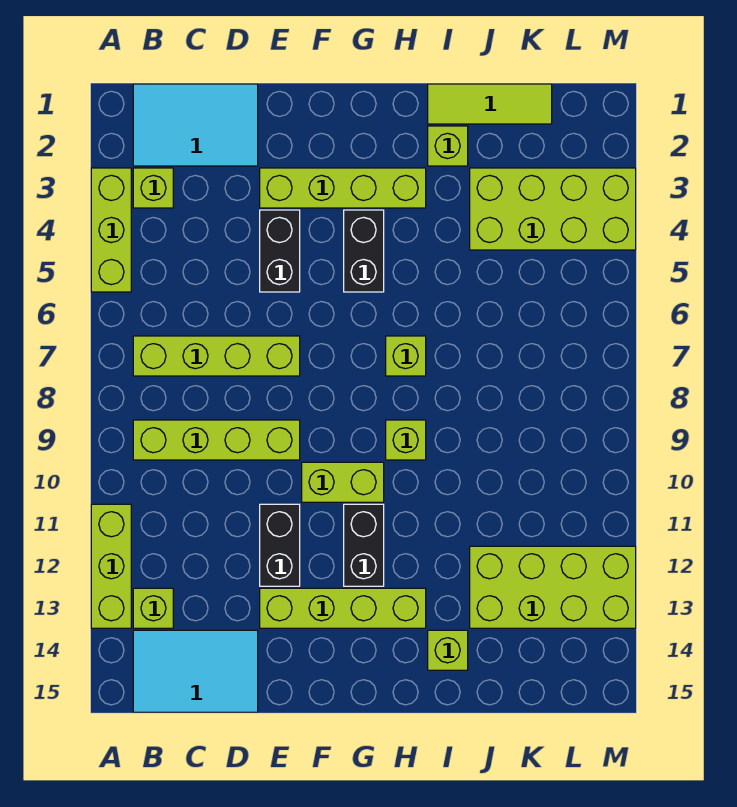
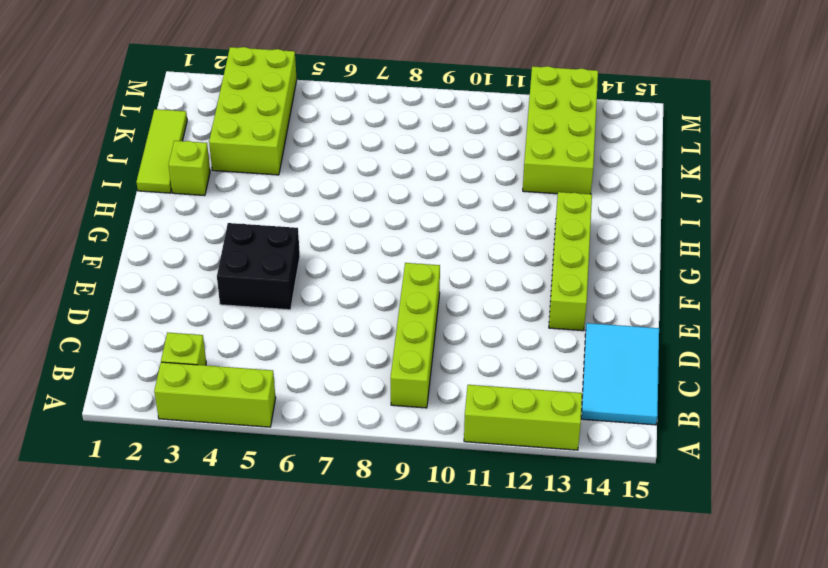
black 2x2 brick [217,223,300,310] -> black 1x2 brick [260,210,300,292]
none -> cyan 2x3 tile [133,84,258,166]
none -> lime 1x4 brick [133,336,300,376]
none -> lime 1x1 brick [133,588,173,628]

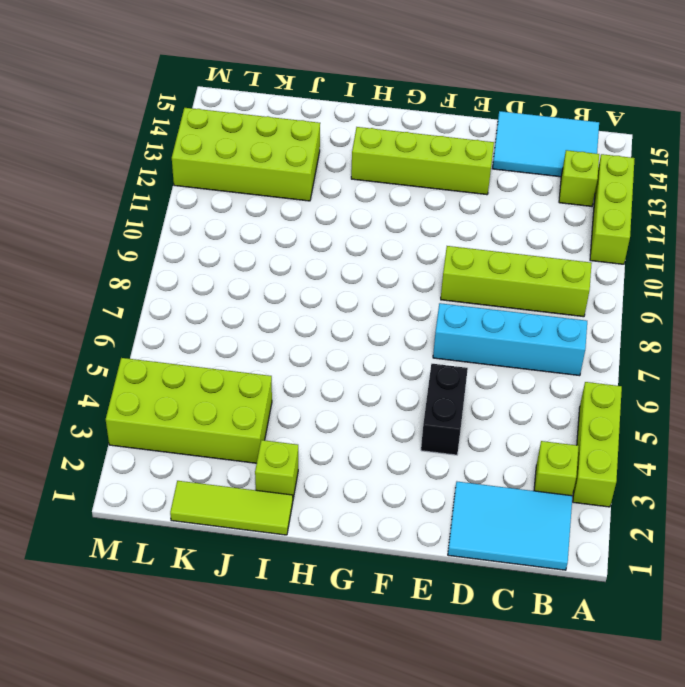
cyan 1x4 brick [433,303,587,376] -> lime 1x4 brick [133,336,300,376]
none -> lime 1x4 brick [260,168,426,208]
none -> black 1x2 brick [260,504,300,586]
none -> lime 1x2 brick [302,462,384,502]

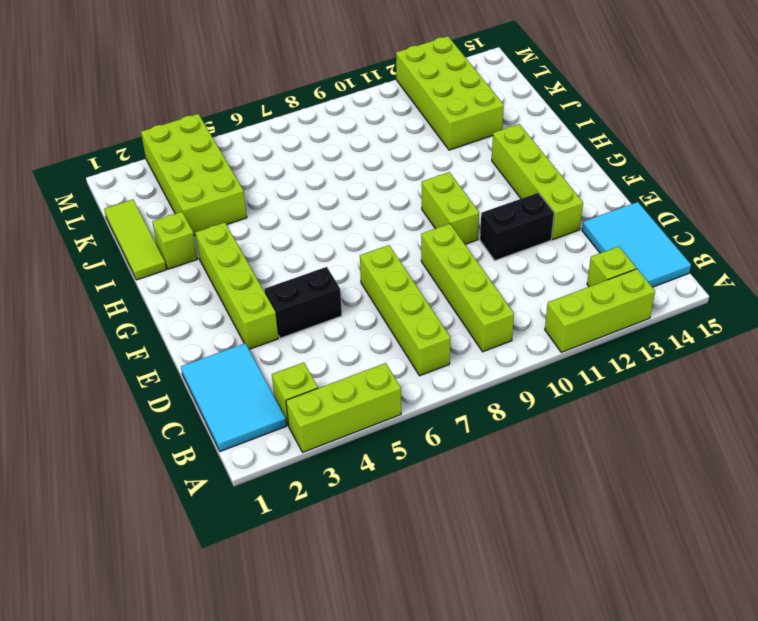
none -> black 1x2 brick [344,210,384,292]
none -> black 1x2 brick [344,504,384,586]
none -> lime 1x1 brick [386,336,426,376]

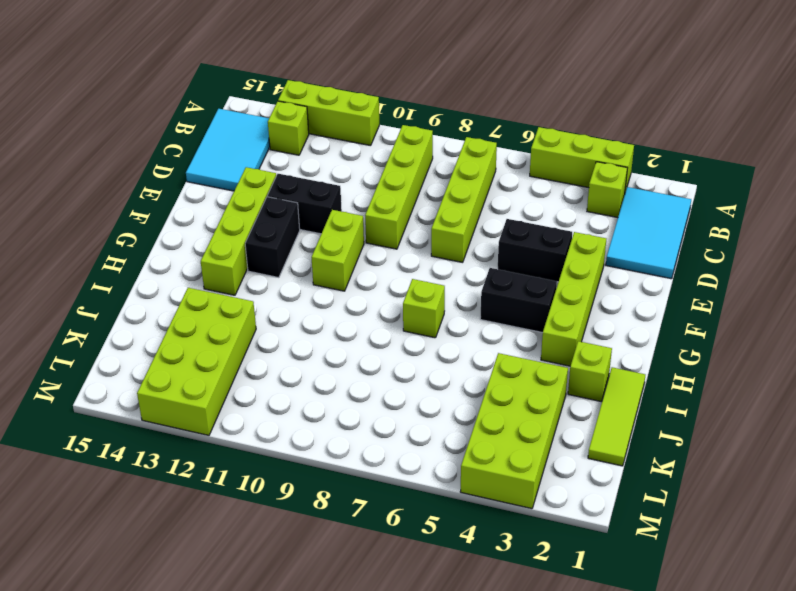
black 1x2 brick [245,197,300,278] -> black 1x2 brick turned to [344,504,384,586]
none -> lime 1x1 brick [386,420,426,460]
none -> lime 1x1 brick [428,630,468,670]

